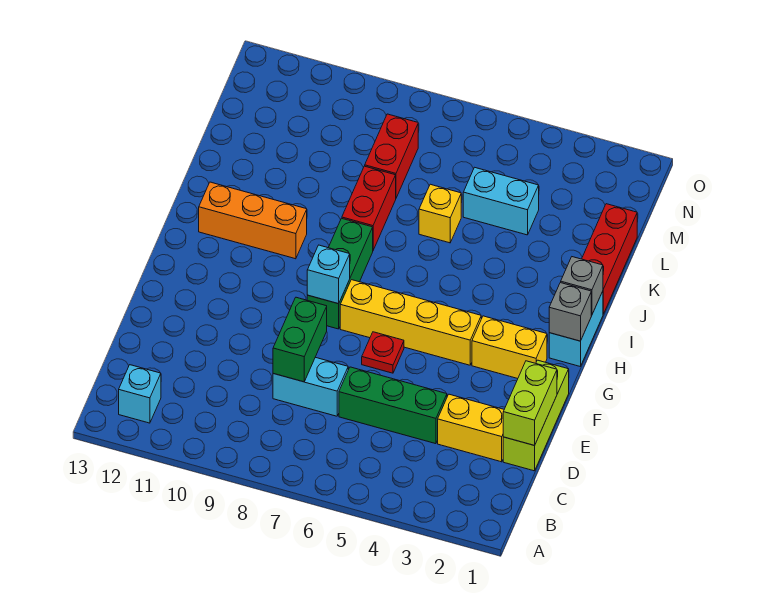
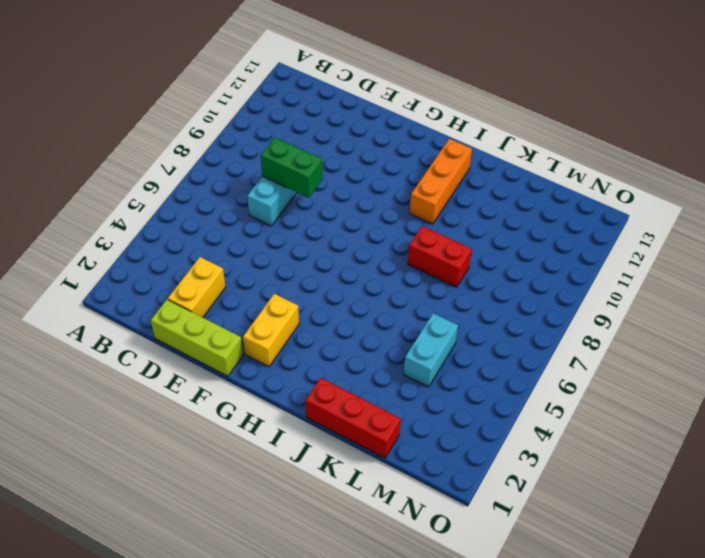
none -> cyan 1x1 brick [119,365,161,423]
none -> green 1x3 brick [339,367,447,444]
none -> red 1x1 plate [362,332,404,373]

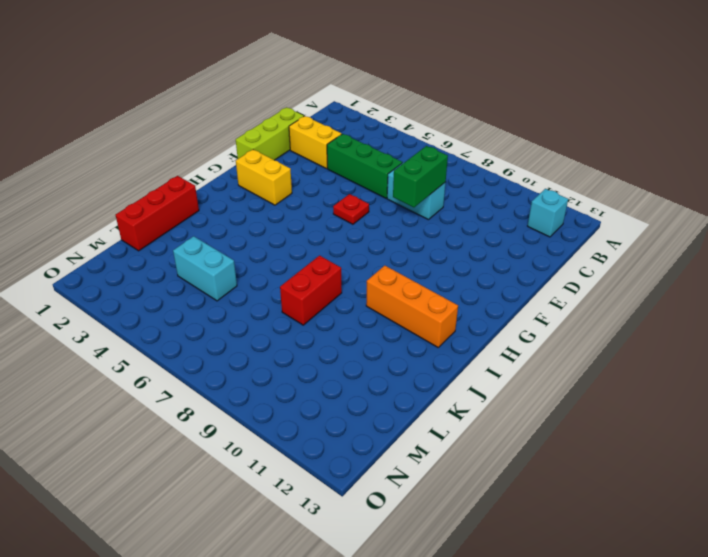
none -> yellow 1x4 brick [340,280,481,365]
none -> green 1x3 brick [307,218,373,329]
none -> cyan 1x2 brick [549,291,603,366]

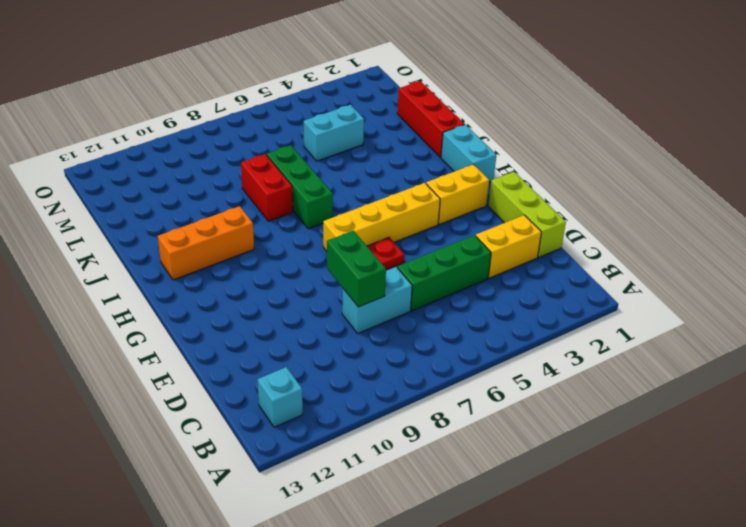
green 1x3 brick [267,145,333,229] -> green 1x3 brick moved to [307,218,373,329]
none -> yellow 1x1 brick [419,184,461,243]
none -> red 1x2 brick [365,114,418,198]
none -> lime 1x2 brick [503,361,557,445]

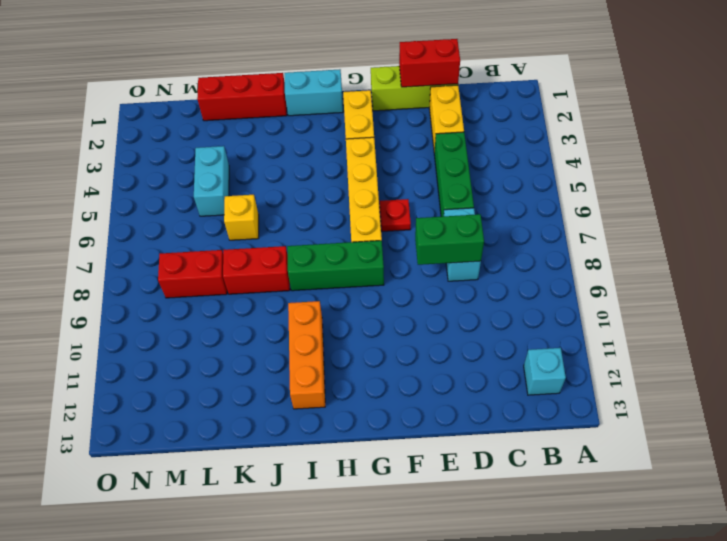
red 1x2 brick [399,39,460,87] -> lime 1x2 brick [503,361,557,445]
none -> cyan 1x1 brick [307,245,350,304]
none -> grey 1x1 brick [549,283,591,341]
none -> grey 1x1 brick [561,257,603,315]

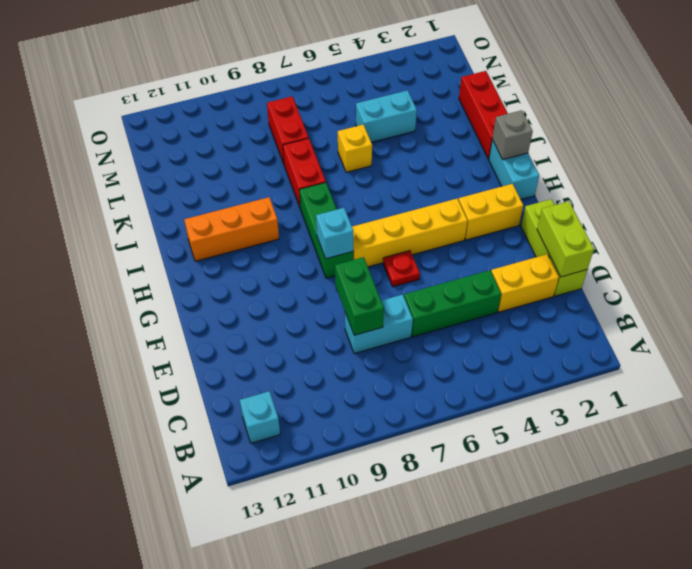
none -> grey 1x1 brick [549,283,591,341]

